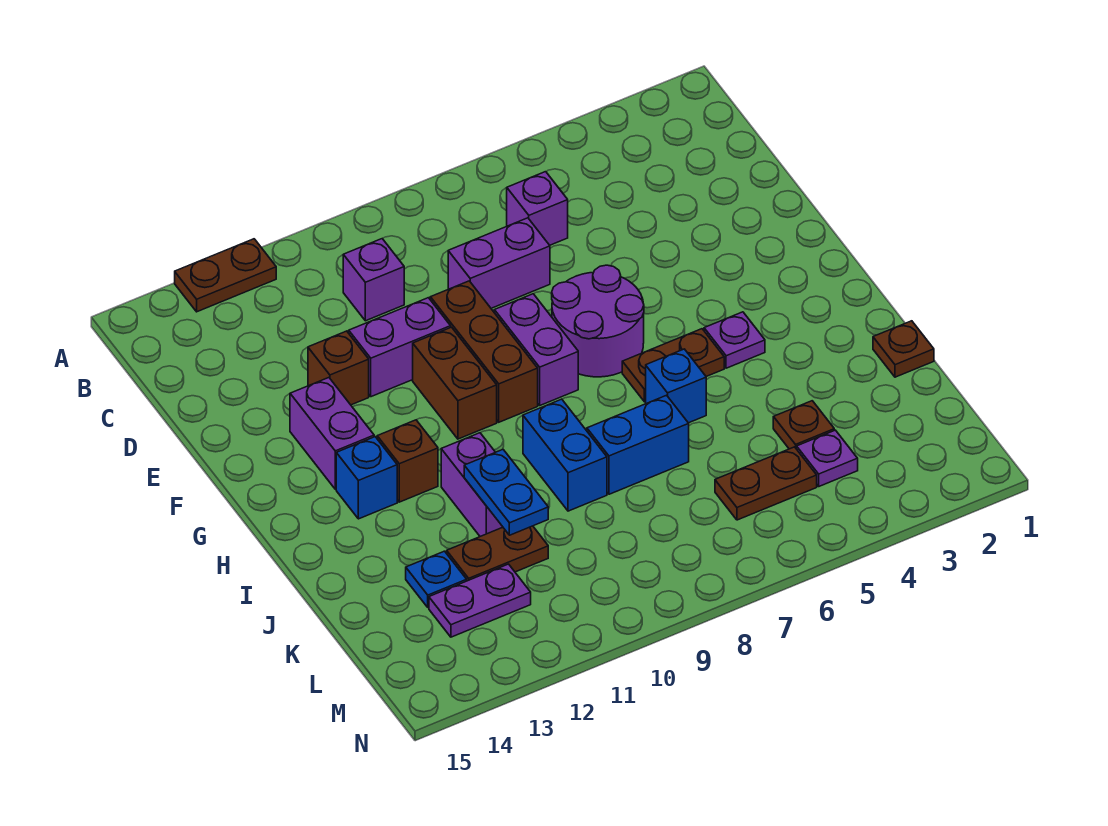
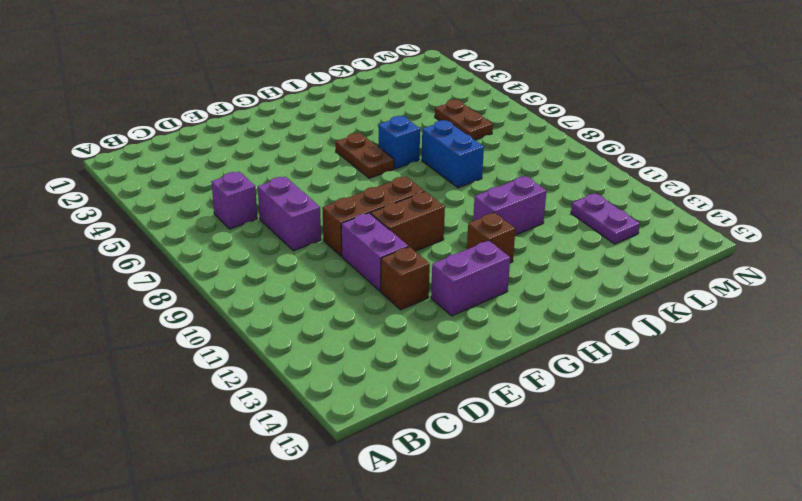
none -> brown 1x2 plate [175,239,276,312]
none -> purple 1x1 brick [343,239,404,321]
none -> purple 2x2 round brick [552,265,644,377]

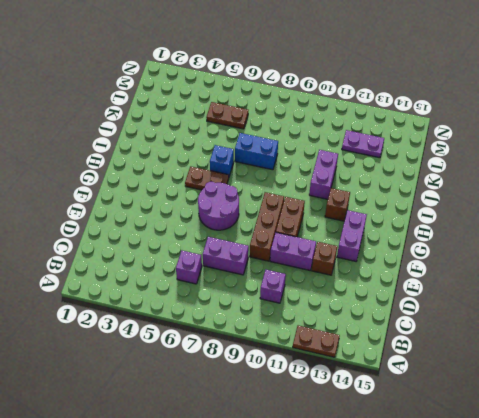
none -> purple 1x2 brick [494,294,578,405]
none -> purple 1x1 plate [704,312,765,368]
none -> blue 1x1 brick [336,437,397,519]

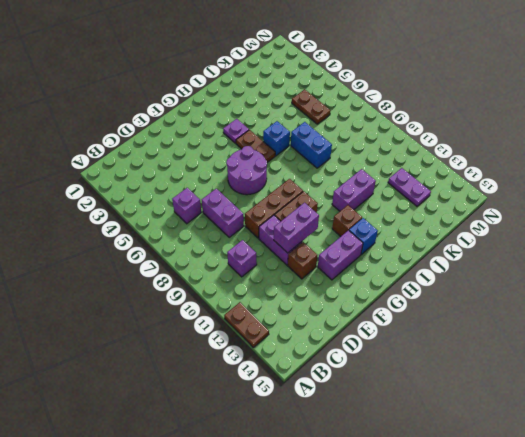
purple 1x2 brick [274,203,319,253] -> purple 1x2 brick moved to [494,294,578,405]
none -> blue 1x2 brick [523,399,607,511]
none -> brown 1x1 plate [873,321,934,377]
none -> brown 1x1 plate [773,401,834,449]

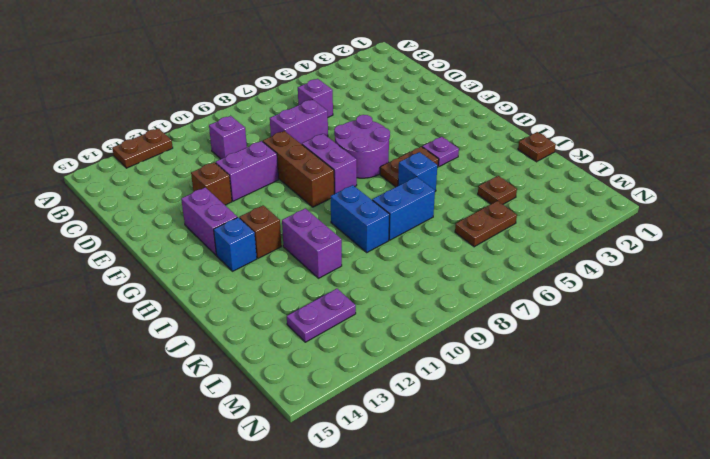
none -> brown 1x2 brick [413,327,497,439]
none -> brown 1x2 plate [447,526,548,581]
none -> blue 1x1 plate [406,551,467,608]

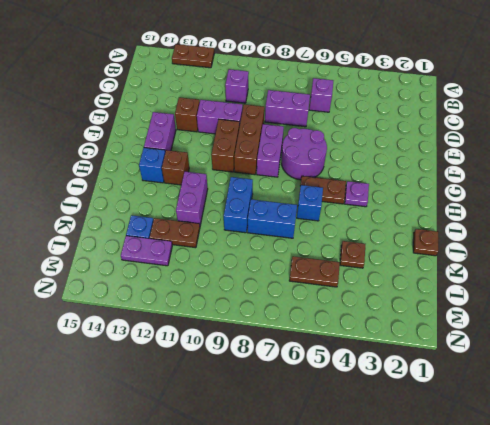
none -> purple 1x1 plate [797,430,858,486]
none -> blue 1x2 plate [464,450,548,535]

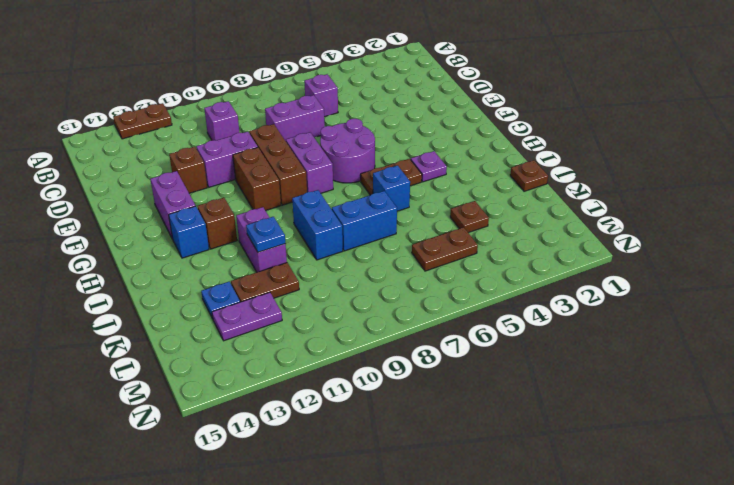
blue 1x1 plate [246,217,285,252] -> blue 1x2 plate [464,450,548,535]
none -> purple 1x1 plate [797,430,858,486]

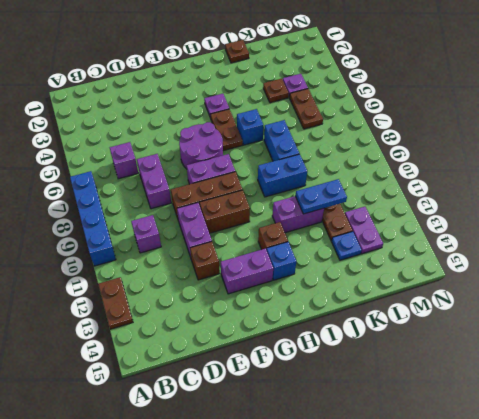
blue 1x4 brick [70,171,116,266] -> none

